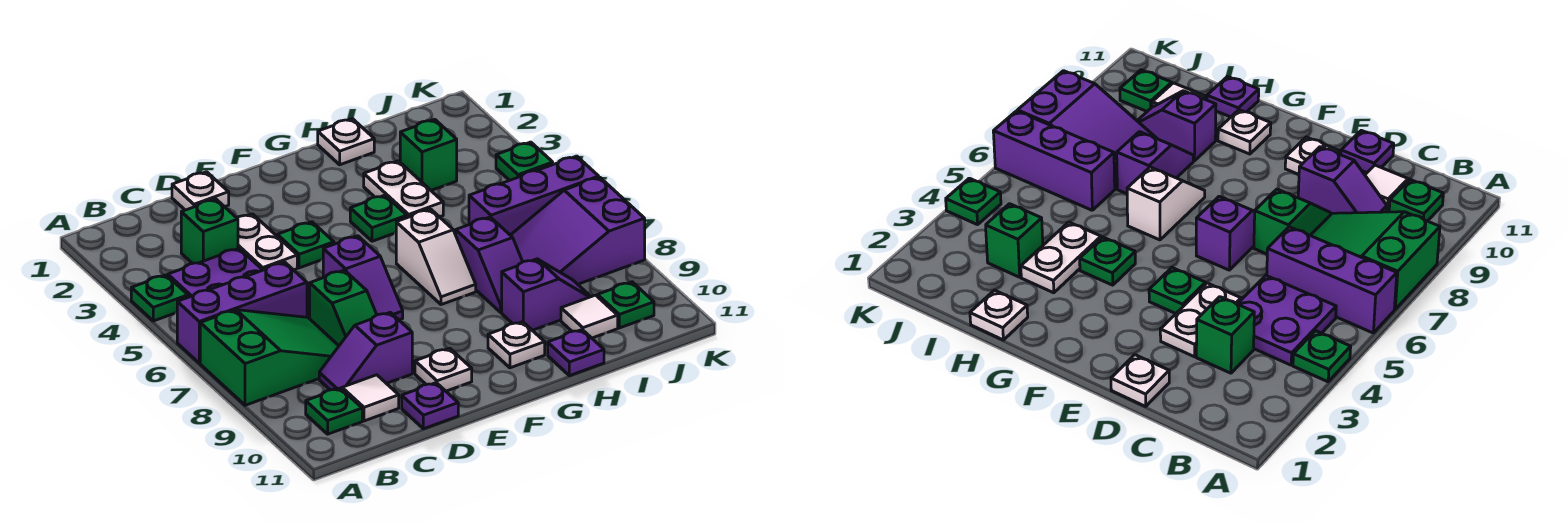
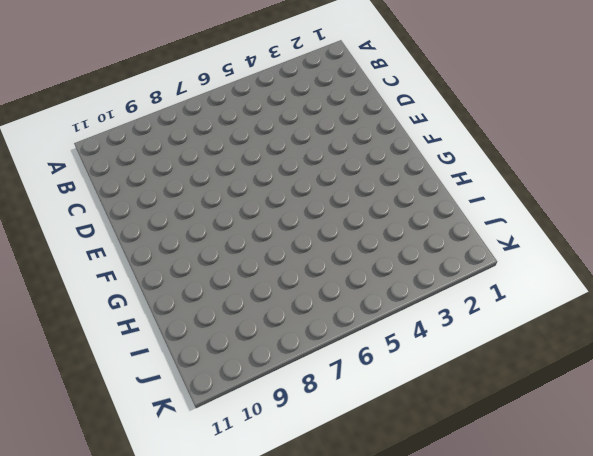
none -> green 1x1 plate [131,275,188,321]
none -> purple 1x3 brick [177,262,307,363]
none -> green 2x3 slope [200,310,339,405]

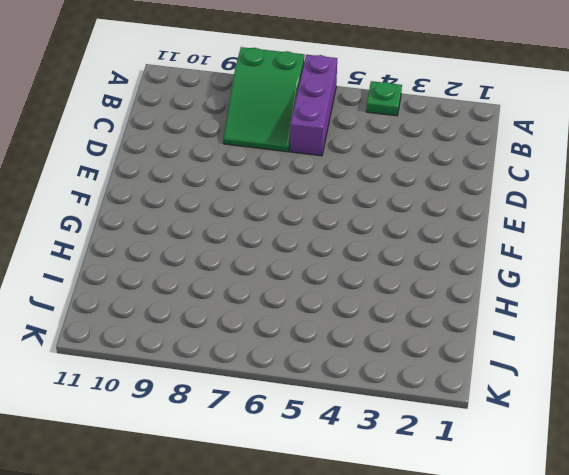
none -> purple 2x2 plate [168,248,262,297]
none -> green 1x1 plate [306,388,362,434]
none -> green 1x1 brick [181,199,238,264]

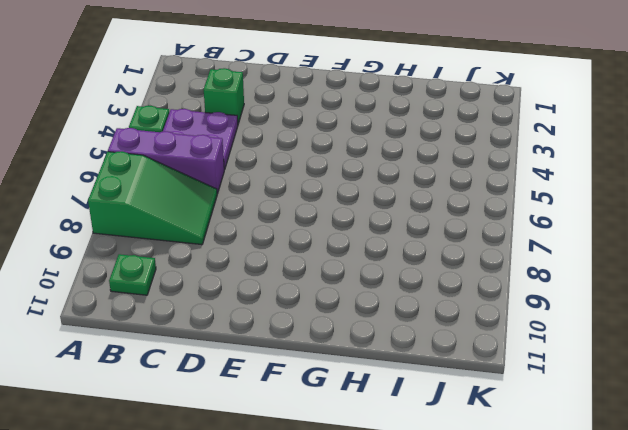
none -> purple 1x2 slope [319,312,412,390]
none -> white 1x1 tile [342,375,399,421]
none -> white 1x1 plate [172,172,229,210]

